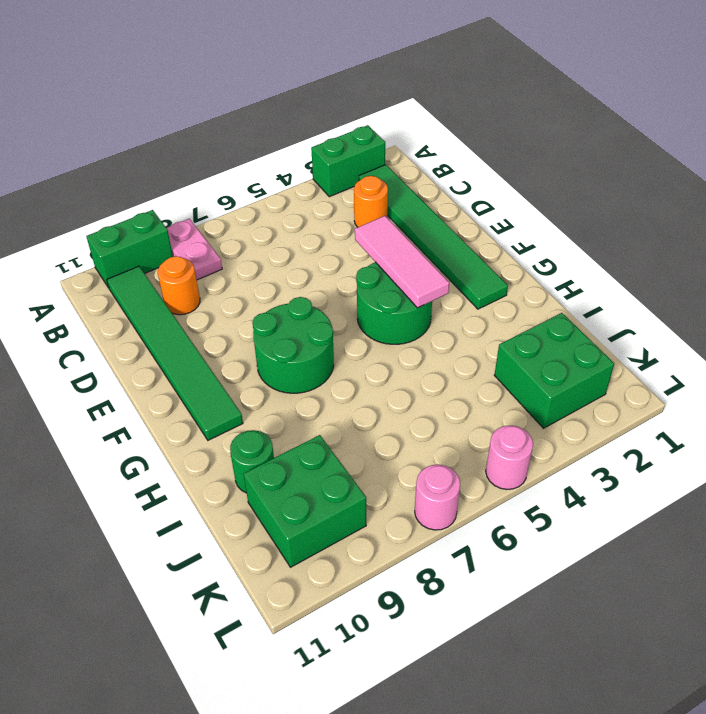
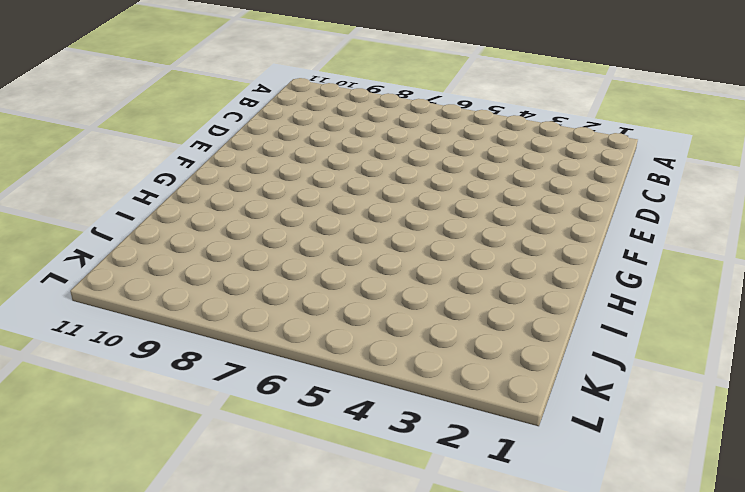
none -> green 1x2 brick [311,125,385,197]
none -> pink 1x2 plate [167,219,222,280]
none -> green 1x2 brick [86,210,173,288]

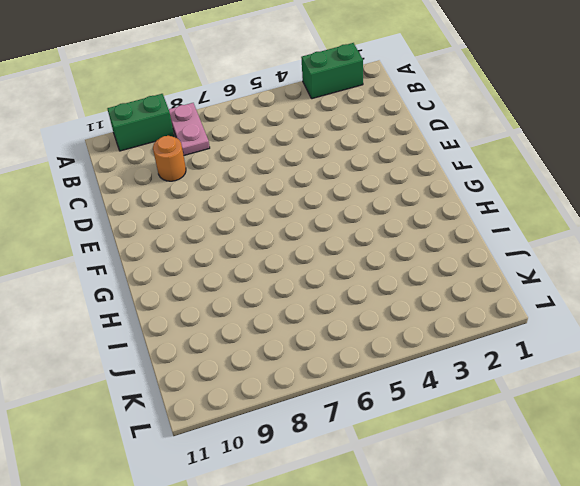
none -> green 1x6 tile [359,165,508,309]
none -> green 1x6 tile [107,266,243,440]
none -> orange 1x1 round brick [354,176,388,227]

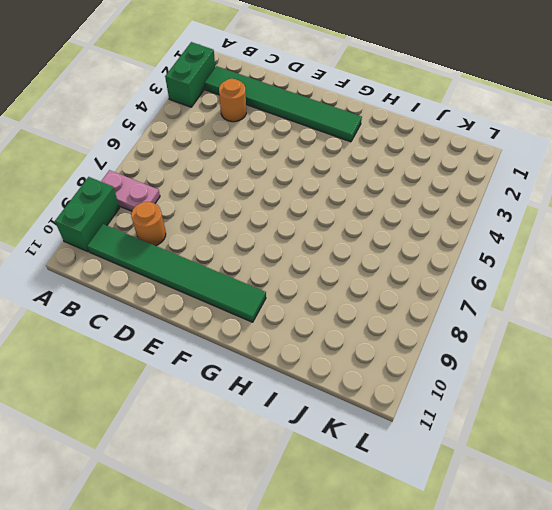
none -> green 2x2 round brick [356,262,432,344]
none -> green 2x2 round brick [252,297,334,393]
none -> green 1x1 round brick [230,430,274,493]

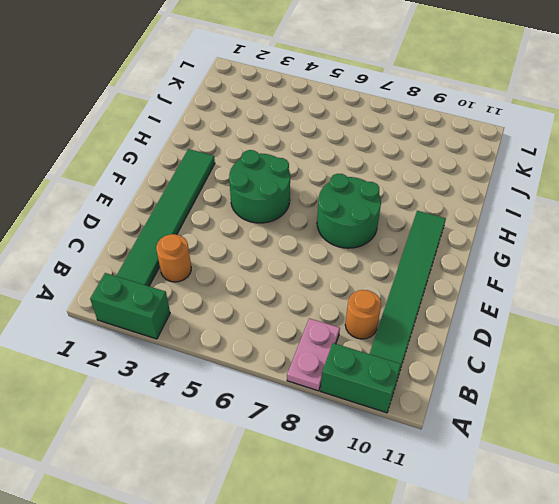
none -> green 1x1 round brick [230,430,274,493]
none -> green 2x2 brick [494,313,614,428]
none -> green 2x2 brick [244,435,366,567]

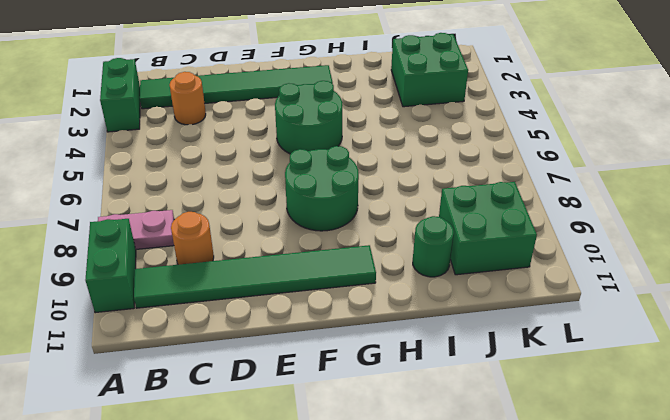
none -> pink 1x1 round brick [486,425,533,489]
none -> pink 1x1 round brick [415,465,460,530]
none -> pink 1x3 tile [355,216,449,308]

